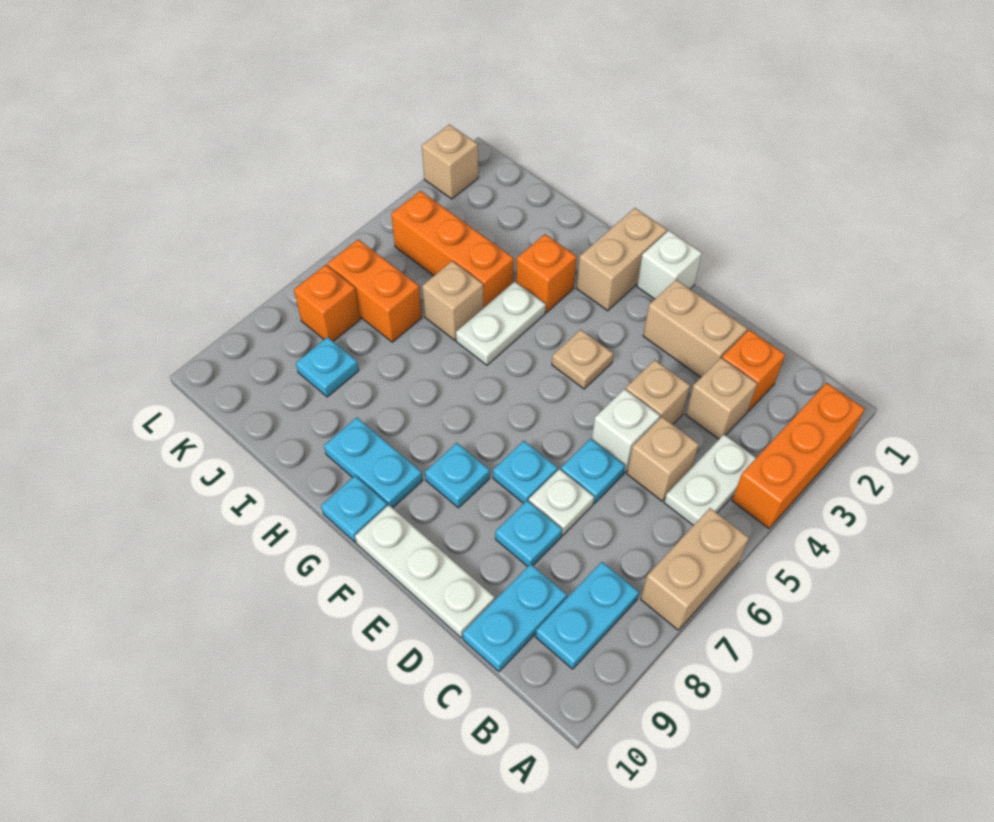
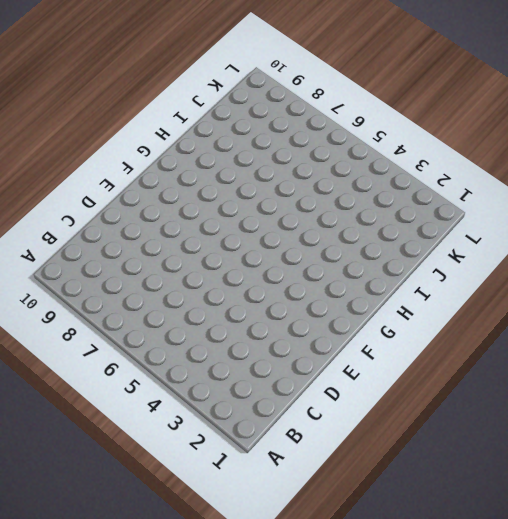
none -> orange 1x3 brick [732,383,865,528]
none -> tan 1x2 brick [641,508,749,630]
none -> white 1x2 plate [664,435,756,525]
none -> cyan 1x2 plate [536,562,639,669]

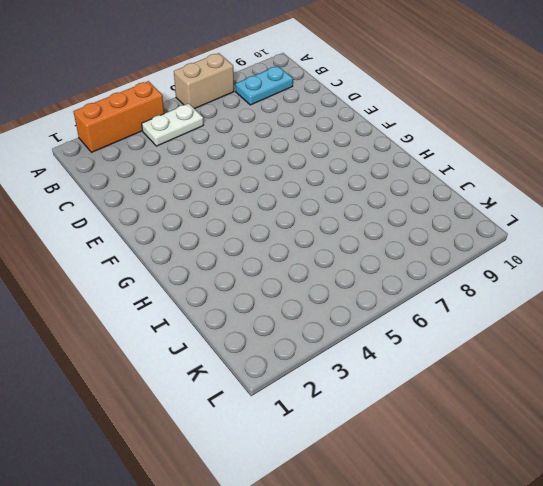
none -> orange 1x1 brick [722,330,785,411]
none -> tan 1x1 brick [686,358,757,439]
none -> tan 1x1 brick [627,417,699,501]
none -> cyan 1x2 plate [463,564,567,672]

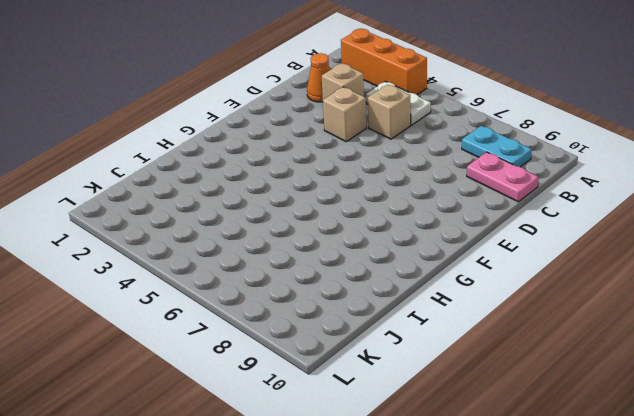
orange 1x1 cone [307,53,330,102] -> orange 1x1 brick [722,330,785,411]
pink 1x2 plate [467,152,538,202] -> cyan 1x2 plate [463,564,567,672]
none -> tan 1x2 brick [641,508,749,630]
none -> tan 1x2 brick [643,280,747,377]
none -> white 1x1 brick [592,389,660,472]
none -> cyan 1x1 plate [561,439,625,503]

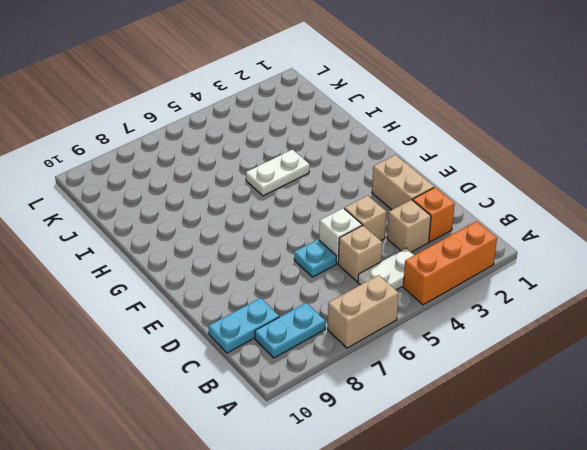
none -> white 1x1 plate [529,469,594,535]
none -> cyan 1x1 plate [495,501,562,567]
none -> white 1x3 plate [355,505,495,638]
none -> cyan 1x1 plate [493,441,558,503]

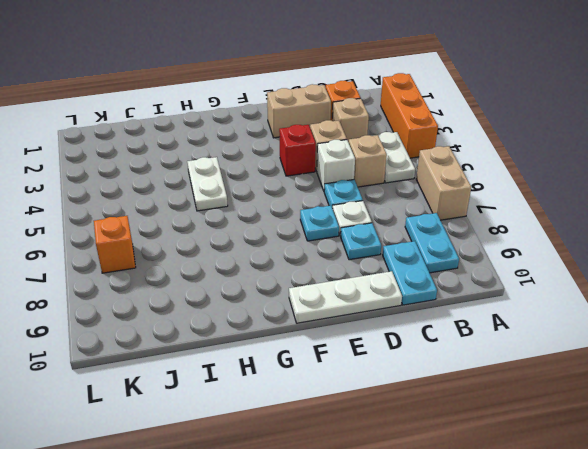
red 1x1 brick [279,125,316,176] -> none
none -> white 1x1 brick [637,231,702,299]
none -> tan 1x1 plate [552,330,613,389]
none -> cyan 1x1 plate [425,443,490,508]
none -> tan 1x2 brick [577,208,667,311]

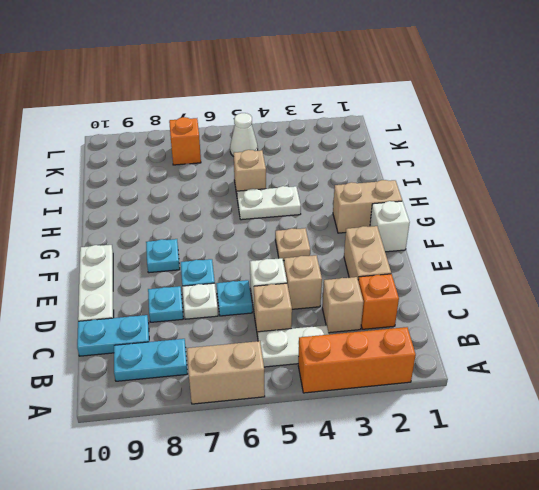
white 1x1 cone [230,113,258,157] -> none
none -> cyan 1x2 plate [324,417,423,508]
none -> cyan 1x1 plate [321,476,387,542]
none -> orange 1x1 brick [516,234,576,312]
none -> orange 1x3 brick [391,191,514,308]

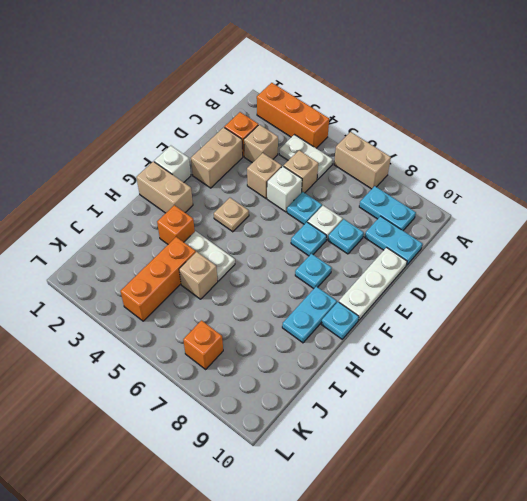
none -> orange 1x2 brick [327,239,422,342]
none -> cyan 1x1 plate [296,337,359,397]
none -> tan 1x1 brick [422,124,478,199]

